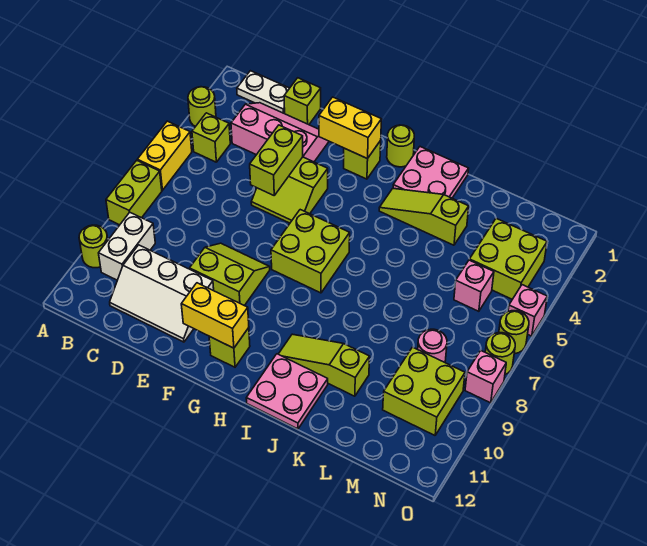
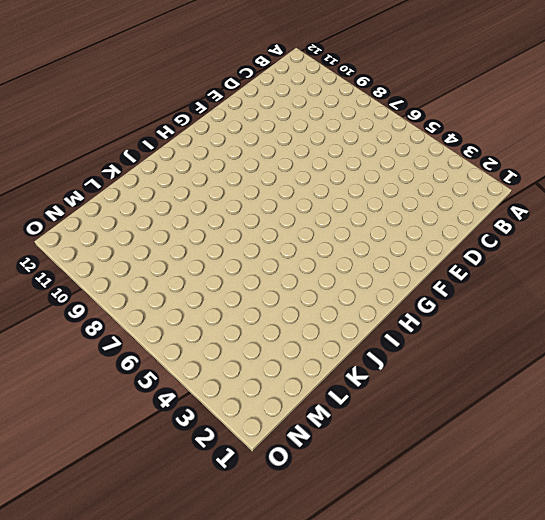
none -> lime 1x1 round brick [188,87,216,127]
none -> yellow 1x2 brick [137,121,192,190]
none -> lime 1x2 brick [106,160,162,225]
none -> lime 1x1 round brick [79,225,108,268]

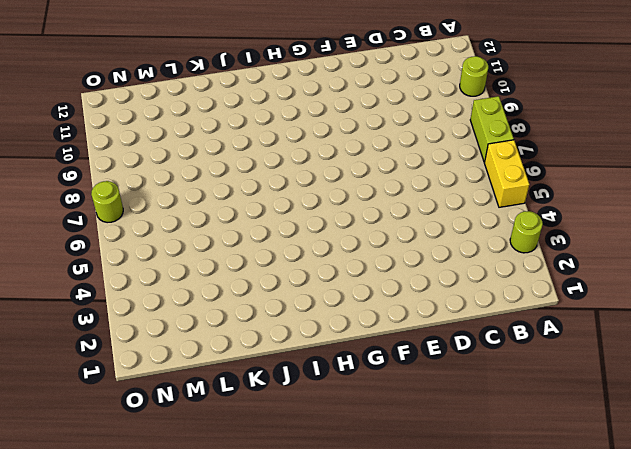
none -> white 1x2 plate [237,71,289,114]
none -> lime 1x1 brick [192,113,230,162]
none -> white 1x2 brick [99,212,155,280]
none -> pink 2x3 slope [231,103,329,162]

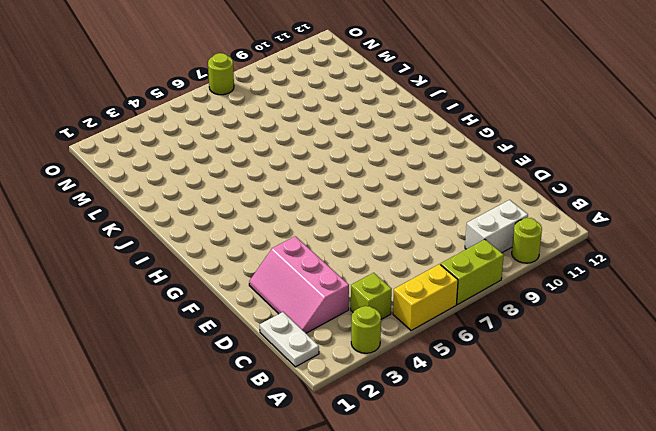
none -> white 2x3 slope [110,245,214,342]
none -> lime 1x1 brick [284,78,321,125]
none -> lime 2x2 slope [251,157,328,223]
none -> lime 2x2 slope [190,243,270,306]

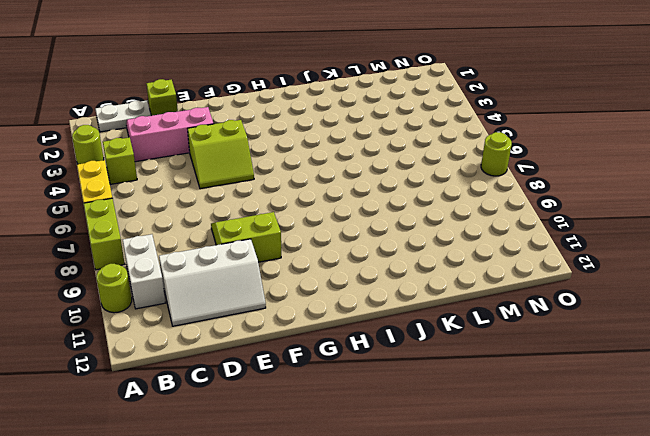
none -> lime 1x1 brick [344,141,381,179]
none -> lime 2x2 brick [271,210,350,293]
none -> lime 1x1 brick [209,328,250,367]
none -> lime 1x1 round brick [387,125,414,167]

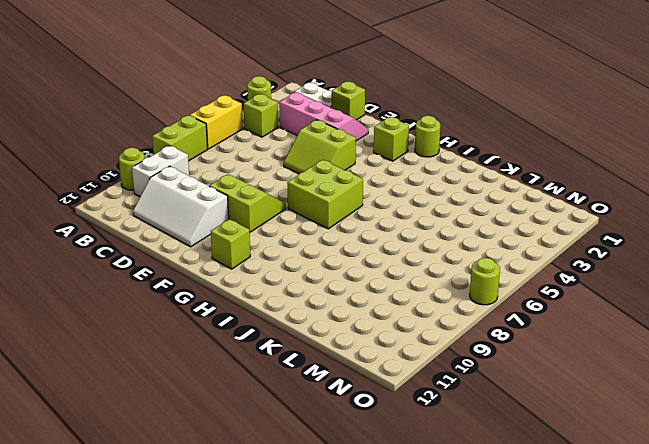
none -> pink 2x2 plate [393,147,469,198]
none -> lime 1x3 slope [379,189,469,245]
none -> lime 1x3 slope [279,334,370,396]
none -> pink 2x2 plate [246,354,328,429]

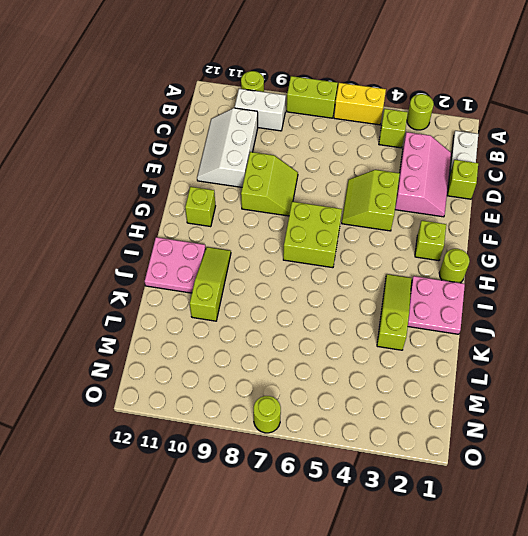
none -> lime 2x2 brick [469,218,547,299]
none -> pink 1x1 brick [454,260,494,311]
none -> pink 1x1 round brick [418,329,447,362]
none -> lime 2x2 brick [383,347,465,435]

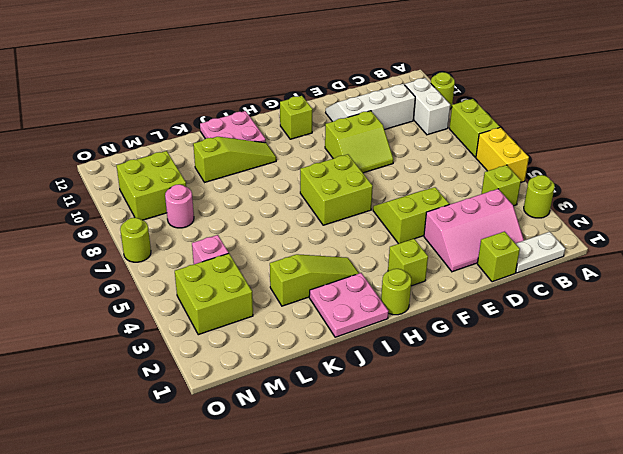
none -> pink 1x1 brick [508,285,547,336]
none -> lime 1x1 round brick [499,311,529,354]
none -> pink 1x1 brick [465,350,506,403]
none -> lime 1x2 brick [250,125,303,195]

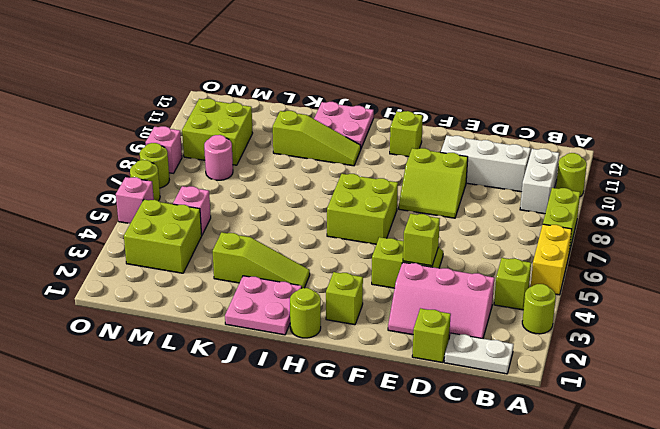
lime 1x1 brick [403,214,440,266] -> lime 1x2 brick [250,125,303,195]
none -> yellow 1x2 brick [319,97,382,159]
none -> yellow 1x2 brick [181,283,249,348]

